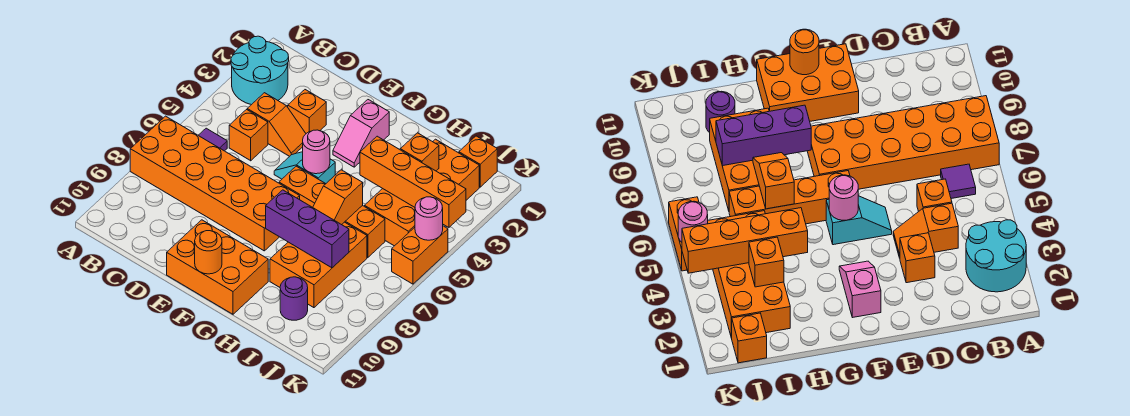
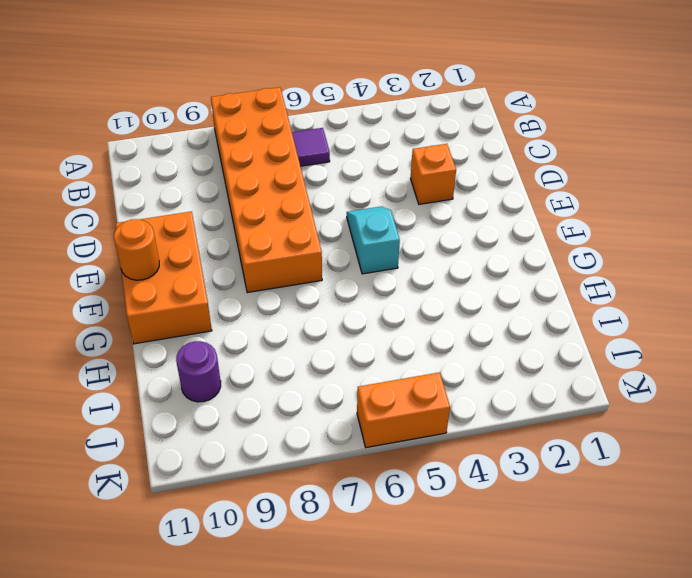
none -> cyan 2x2 round brick [231,36,289,105]
none -> orange 1x2 slope [247,93,306,156]
none -> orange 1x1 brick [229,110,268,161]

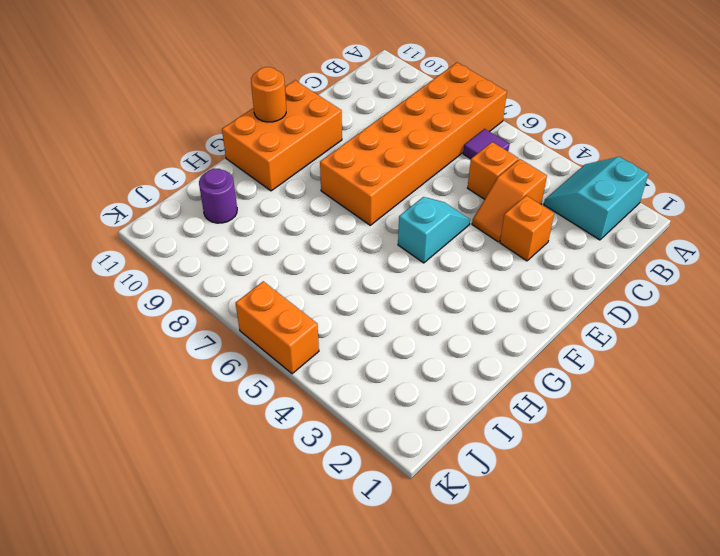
cyan 2x2 slope [544,157,648,240] -> cyan 2x2 round brick [231,36,289,105]
none -> pink 1x2 slope [333,100,389,167]
none -> orange 1x4 brick [279,166,385,257]
none -> orange 2x3 brick [270,222,367,308]

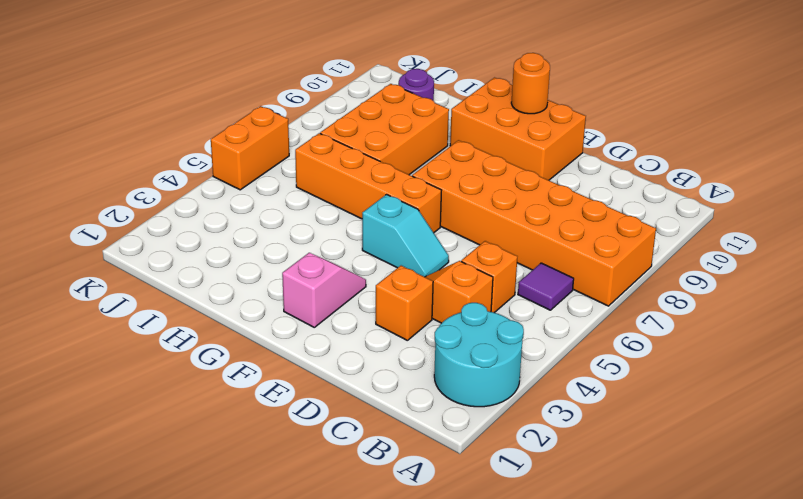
none -> orange 2x4 brick [364,139,479,246]
none -> orange 1x1 brick [459,136,497,187]
none -> pink 1x1 round brick [303,130,330,174]

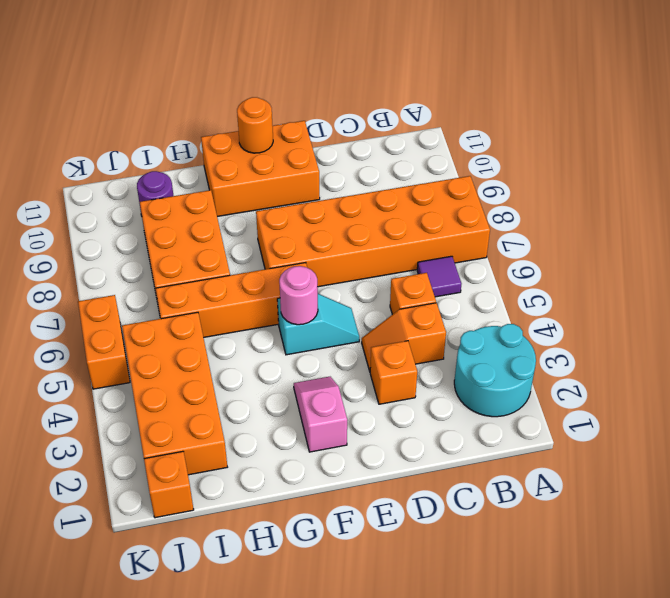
none -> purple 1x3 brick [266,190,349,268]
none -> orange 1x4 brick [360,136,466,227]
none -> orange 1x2 slope [313,170,363,225]

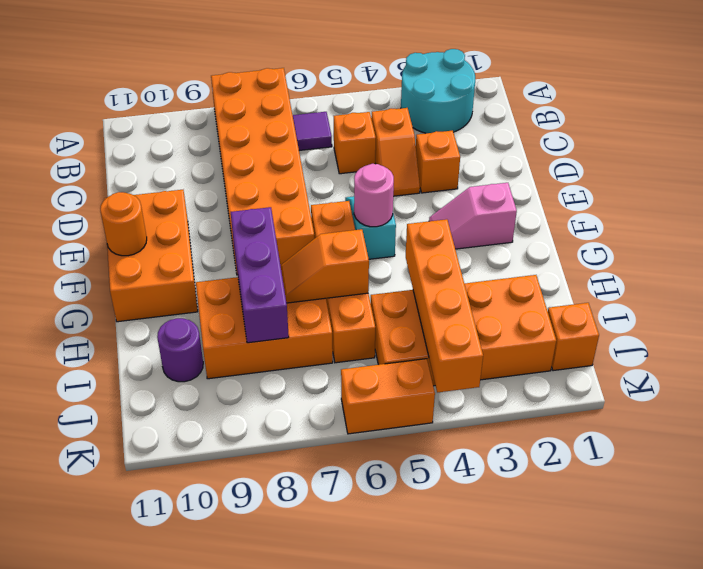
none -> orange 1x1 brick [400,133,439,171]
none -> pink 1x1 round brick [415,197,443,240]

